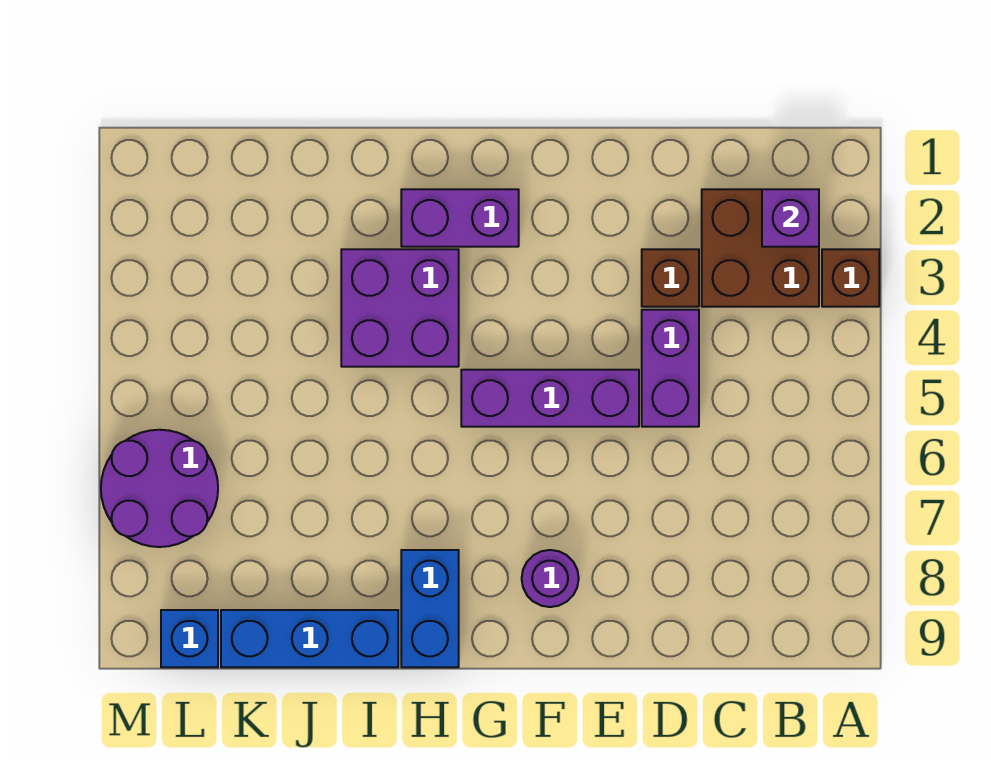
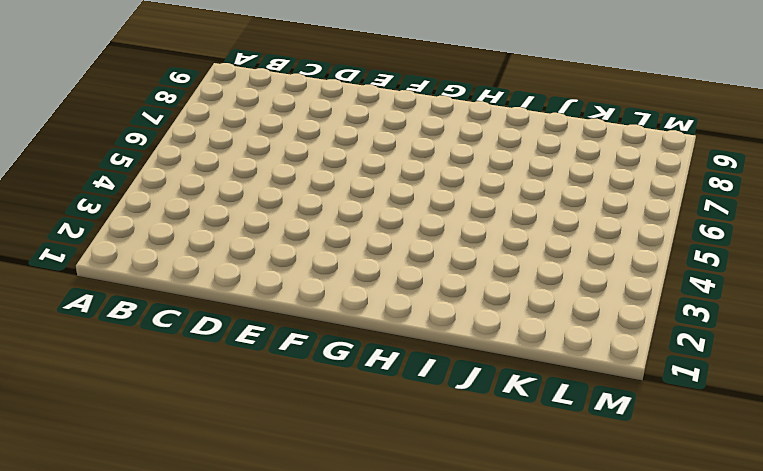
none -> brown 1x1 brick [822,249,879,307]
none -> brown 2x2 brick [702,189,819,307]
none -> brown 1x1 brick [642,249,699,307]

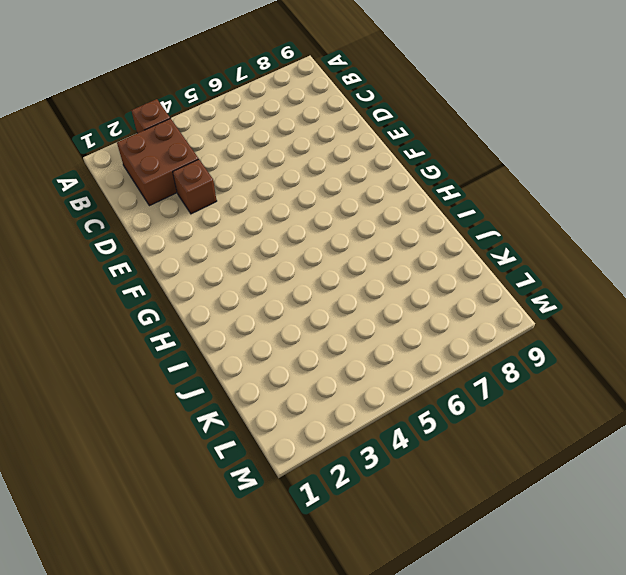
none -> purple 1x2 brick [642,310,699,427]
none -> purple 1x3 brick [461,370,639,427]
none -> purple 1x1 round brick [522,550,579,607]

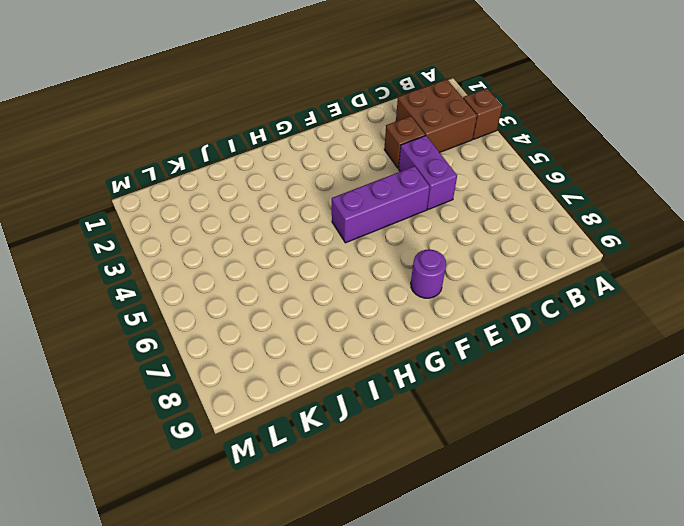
none -> purple 1x2 brick [401,189,519,247]
none -> purple 2x2 brick [341,249,459,367]
none -> blue 1x2 brick [401,550,459,667]

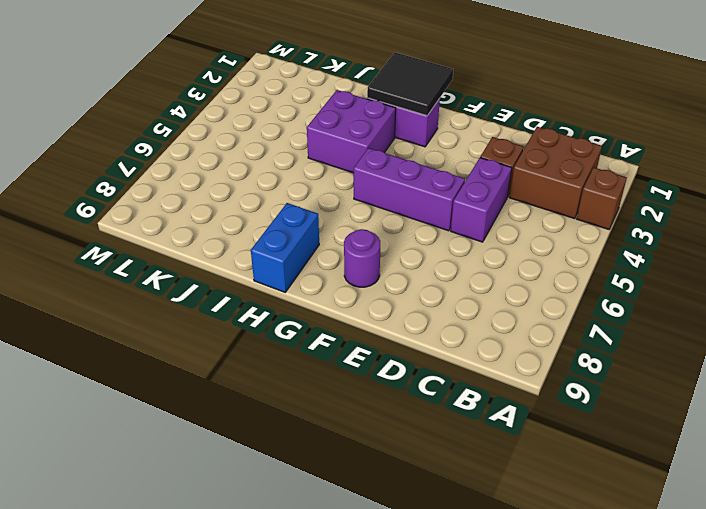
black 2x2 tile [367,53,453,116] -> none
none -> blue 1x3 brick [221,610,398,667]
none -> purple 2x2 round brick [101,430,218,547]
none -> blue 1x1 brick [161,610,218,667]

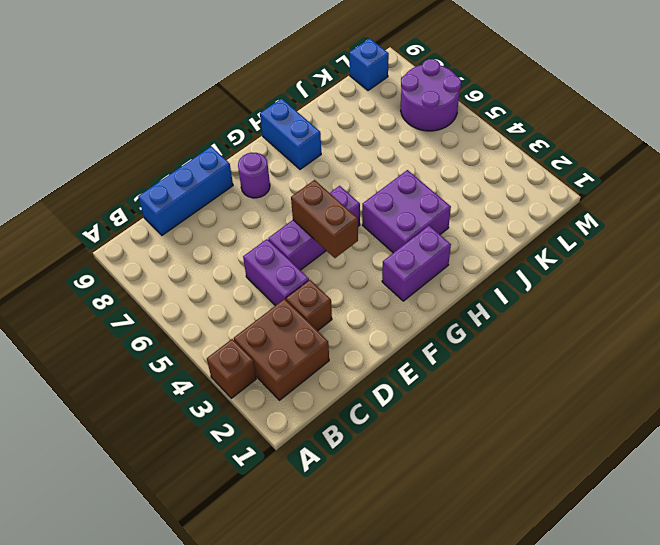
blue 1x3 brick [138,147,233,235] -> blue 1x3 brick moved to [221,610,398,667]
brown 1x2 brick [291,180,358,258] -> none
none -> purple 1x1 brick [762,189,819,247]

